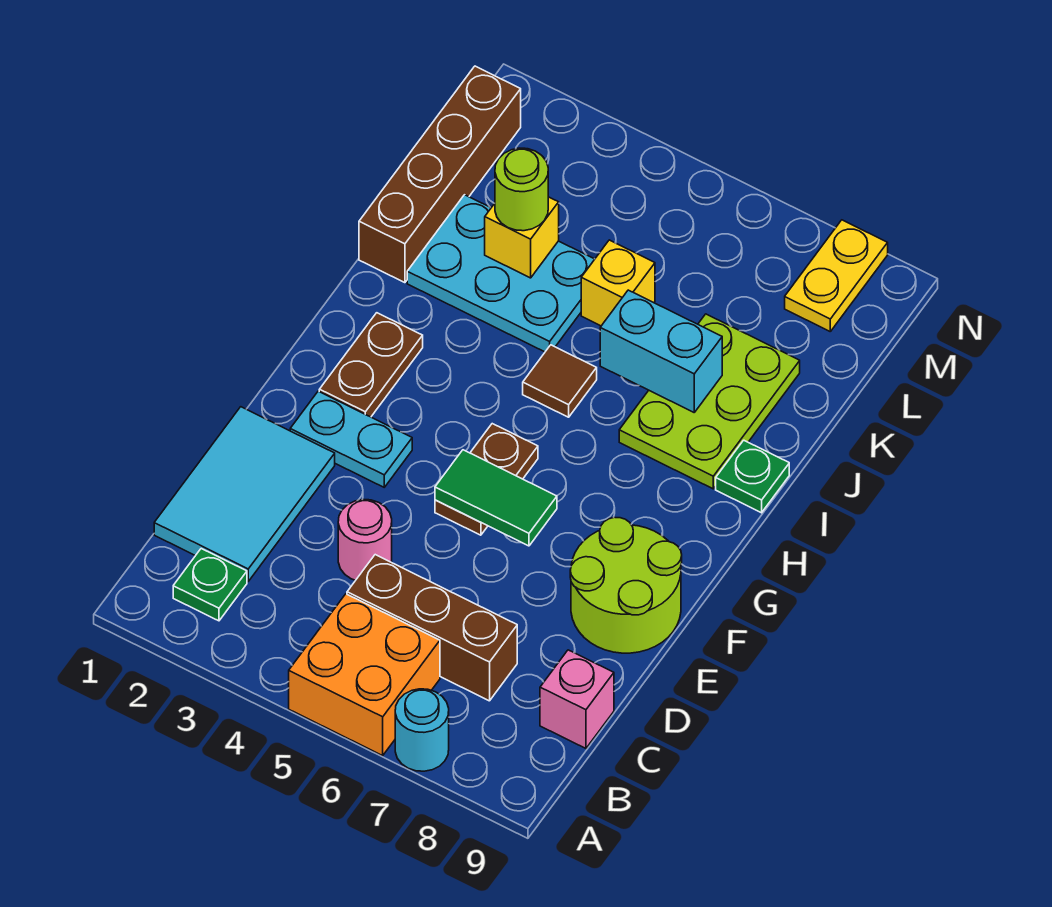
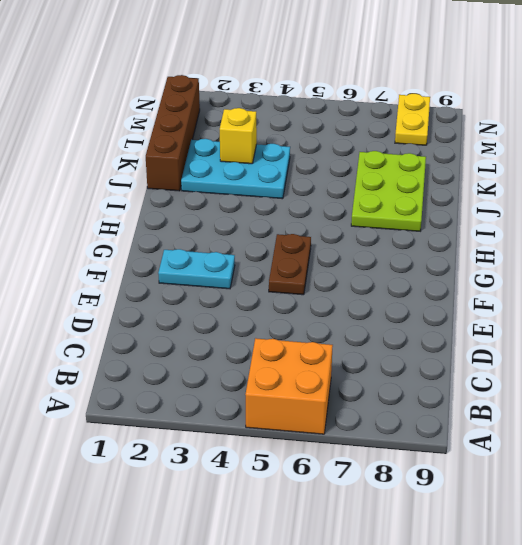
none -> cyan 1x1 round brick [395,689,449,771]
none -> green 1x1 plate [173,549,247,621]
none -> cyan 2x3 tile [154,407,335,581]

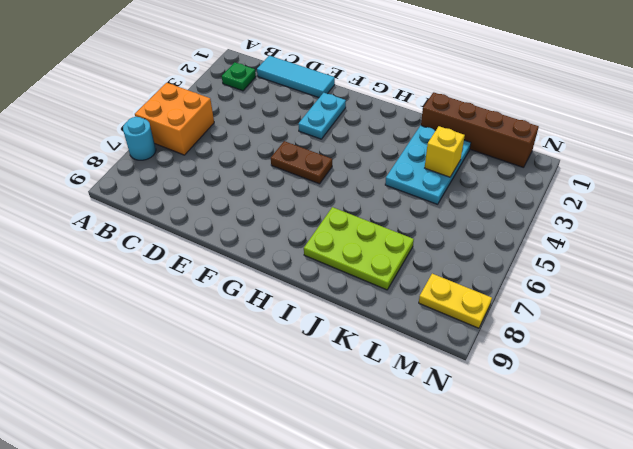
cyan 1x3 tile [257,56,335,98] -> cyan 2x3 tile [154,407,335,581]
none -> brown 1x3 brick [347,555,517,701]
none -> pink 1x1 brick [540,650,614,748]
none -> pink 1x1 round brick [338,499,392,580]

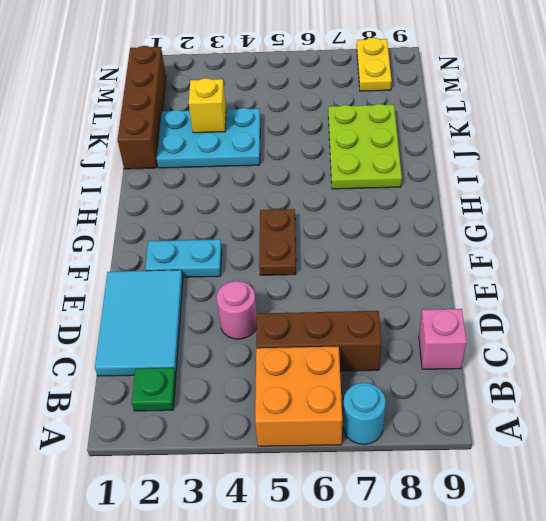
none -> lime 2x2 round brick [570,517,682,653]
none -> brown 1x2 plate [319,313,423,417]
none -> brown 1x1 tile [523,345,597,417]

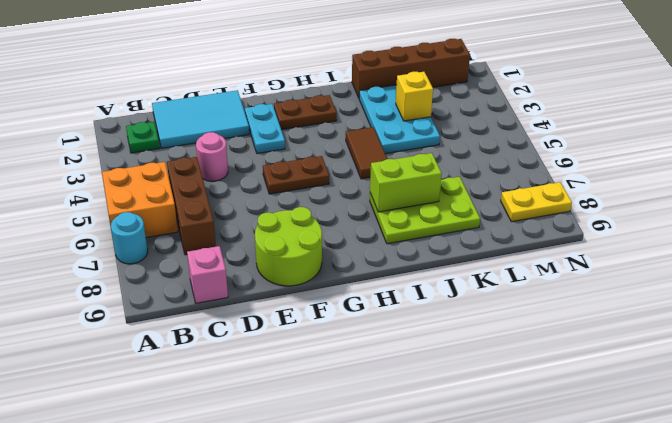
brown 1x2 tile [346,127,387,179] -> brown 1x1 tile [523,345,597,417]
lime 1x2 brick [370,153,442,212] -> cyan 1x2 brick [600,290,722,412]
none -> green 1x1 plate [716,440,789,513]
none -> yellow 1x1 brick [581,240,655,326]
none -> green 1x2 tile [435,450,557,546]

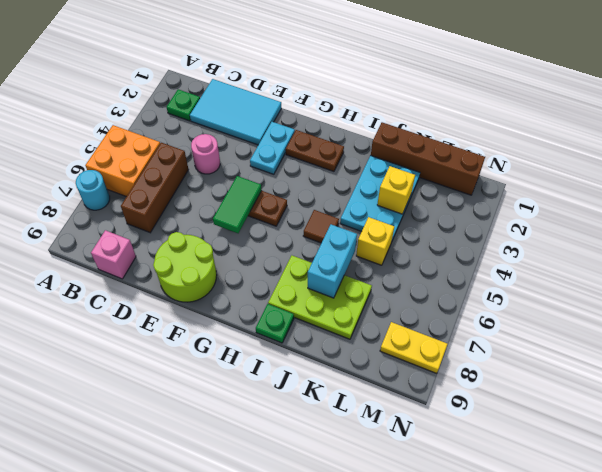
none -> lime 1x1 round brick [495,148,548,231]

